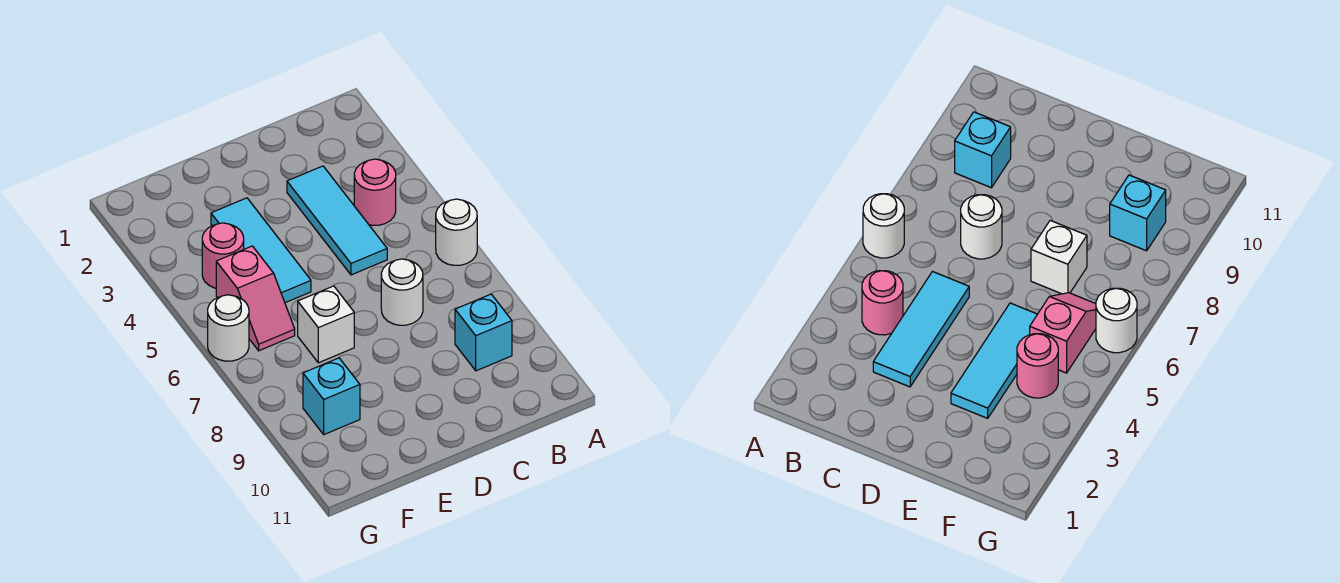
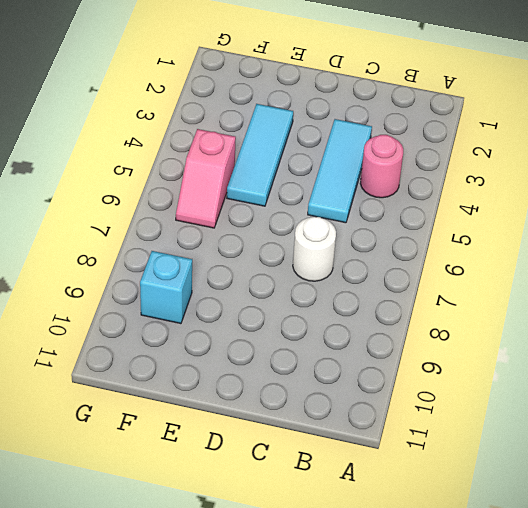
none -> white 1x1 round brick [436,199,477,265]
none -> cyan 1x1 brick [455,294,512,371]

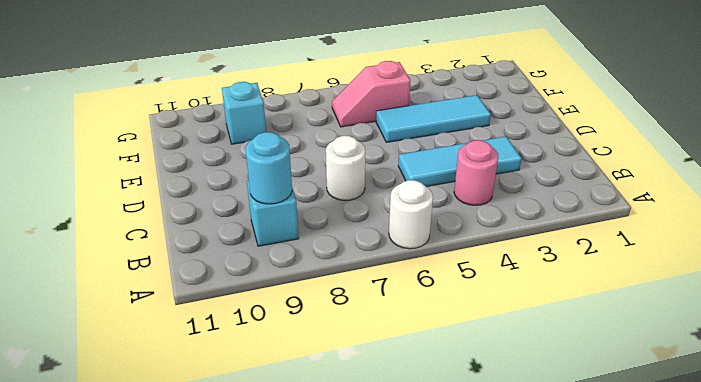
cyan 1x1 round brick [246,132,292,204] -> none
none -> white 1x1 brick [298,286,354,363]
none -> pink 1x1 round brick [202,223,244,288]

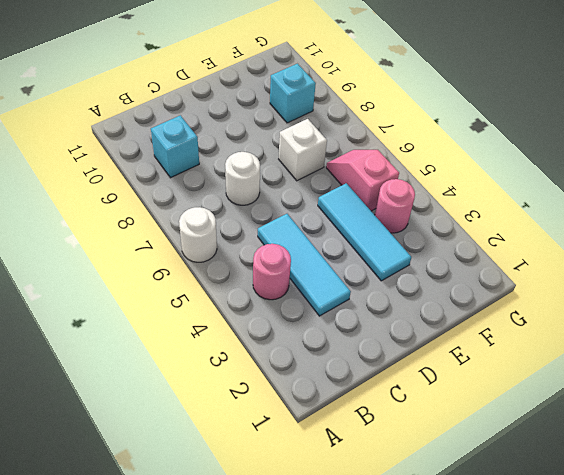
none -> white 1x1 round brick [208,295,249,361]

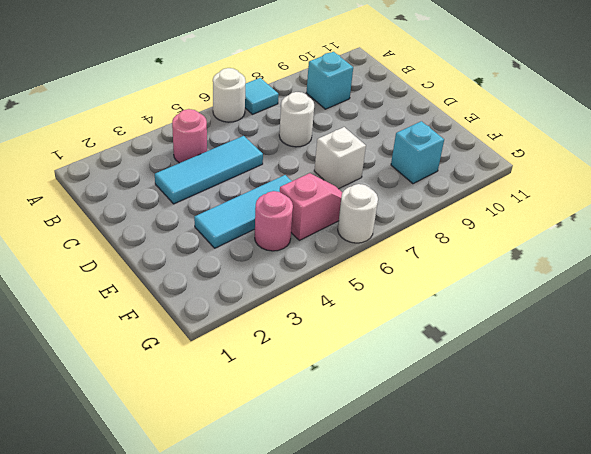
cyan 1x1 tile [245,78,279,114] -> none

